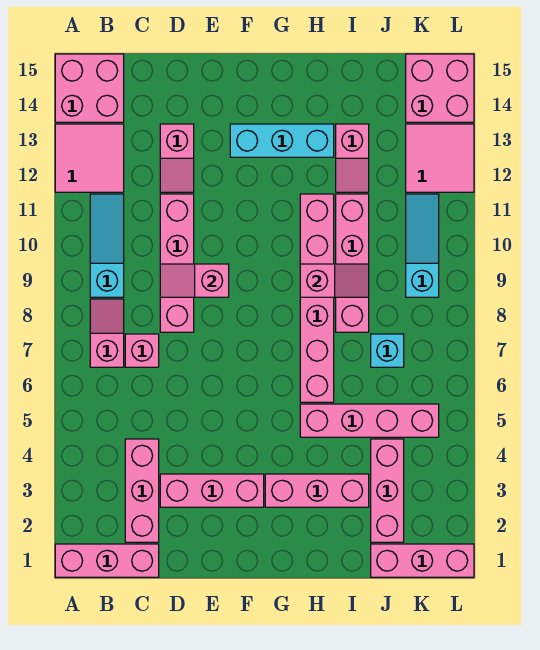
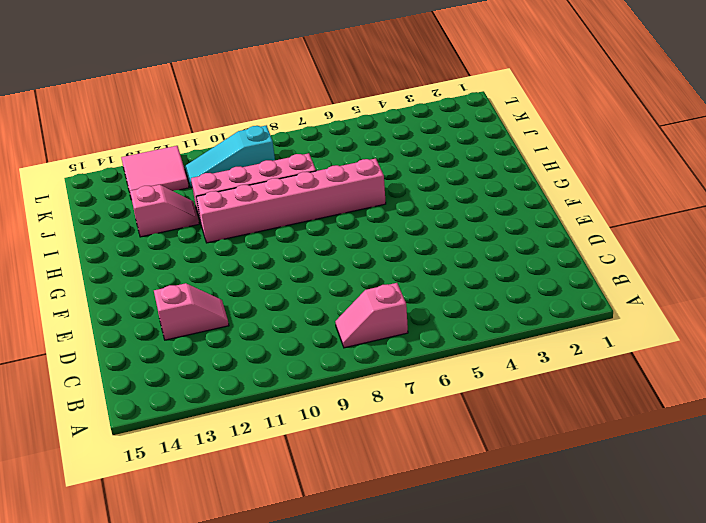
none -> pink 1x3 brick [55,544,159,577]
none -> pink 2x2 tile [55,124,124,192]
none -> pink 2x2 brick [55,54,124,122]

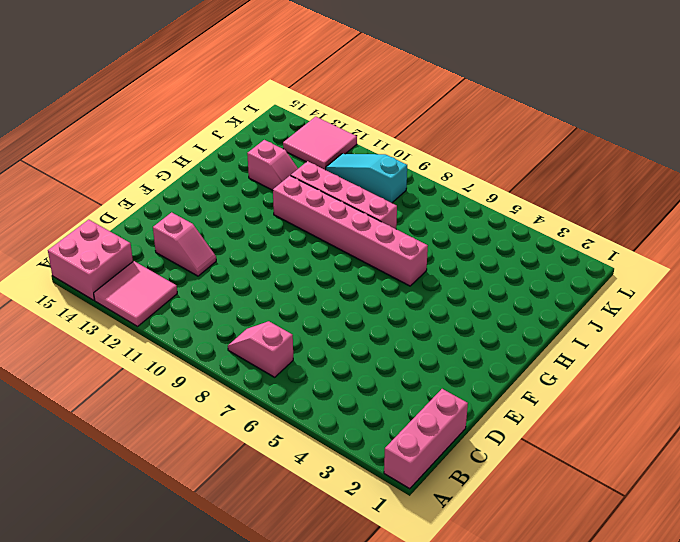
none -> cyan 1x3 slope [90,194,124,297]
none -> pink 1x3 brick [125,439,159,542]
none -> pink 1x1 brick [125,334,159,367]

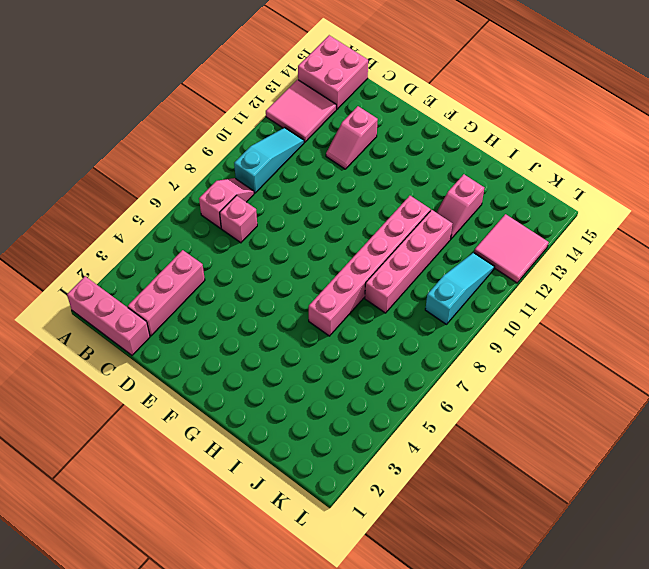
none -> pink 1x3 brick [160,474,264,507]
none -> pink 1x4 brick [160,194,194,332]
none -> cyan 1x3 brick [230,124,334,157]

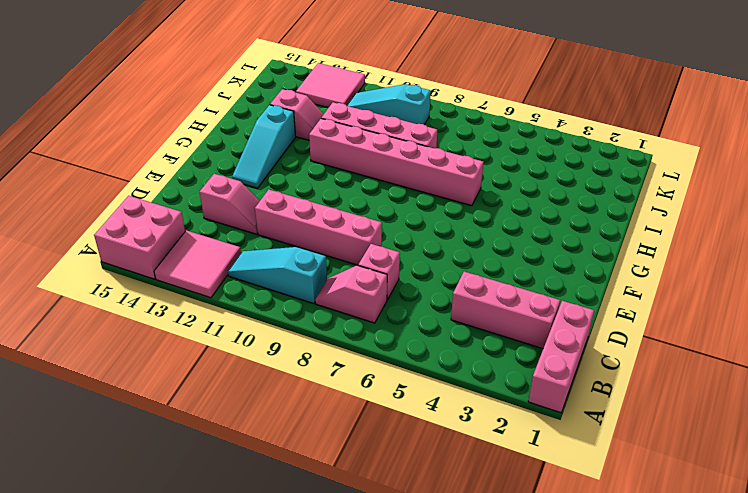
cyan 1x3 slope [232,105,296,188] -> cyan 1x3 brick [230,124,334,157]
none -> pink 1x3 brick [160,474,264,507]
none -> pink 1x3 brick [265,474,369,507]
none -> pink 1x4 brick [300,404,439,437]

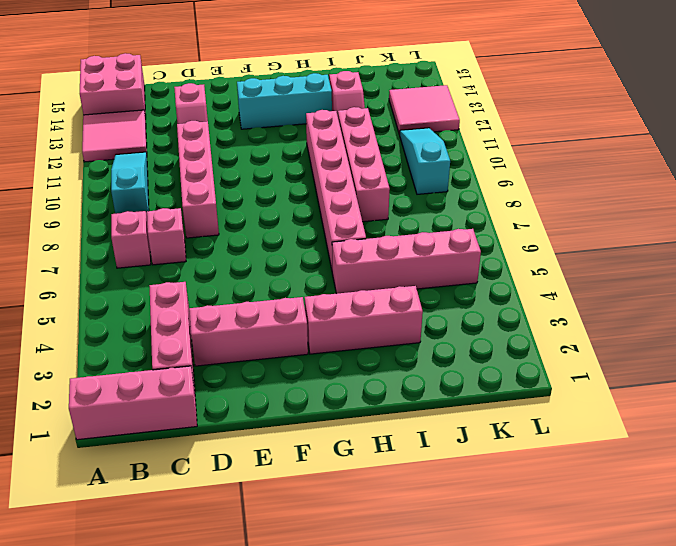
none -> pink 1x3 brick [371,544,474,577]
none -> pink 1x3 brick [371,439,404,542]
none -> cyan 1x1 brick [371,334,404,367]

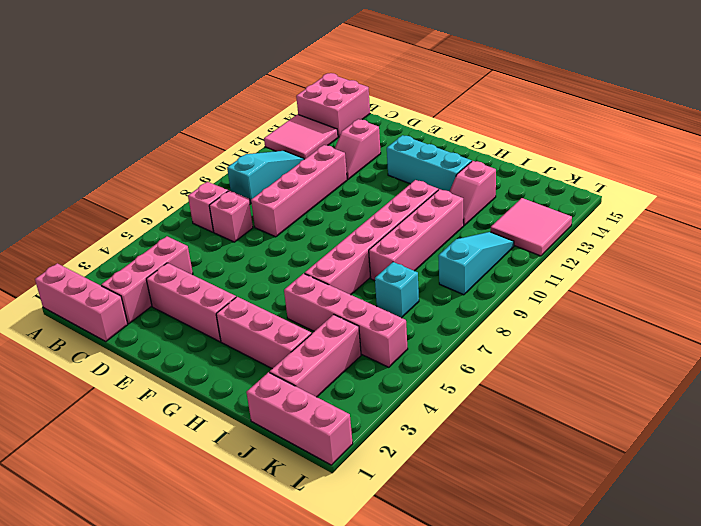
none -> pink 2x2 brick [406,54,474,122]
none -> pink 1x2 slope [160,264,229,297]
none -> pink 1x2 slope [300,264,369,297]

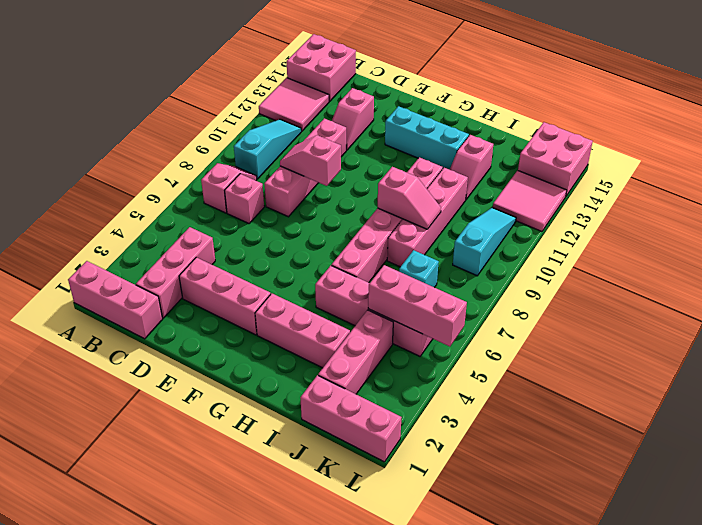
pink 1x3 brick [368,265,467,347] -> none

